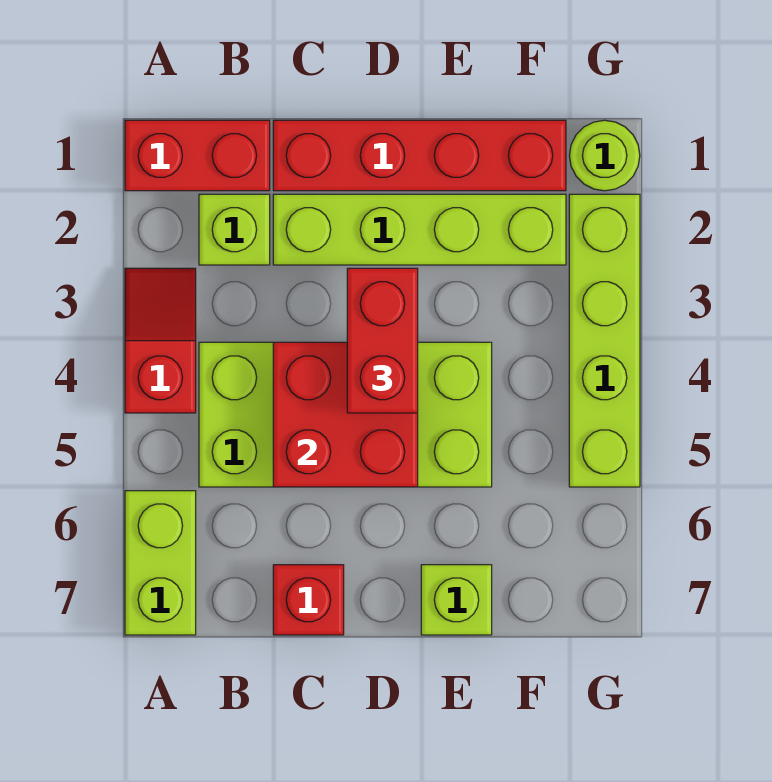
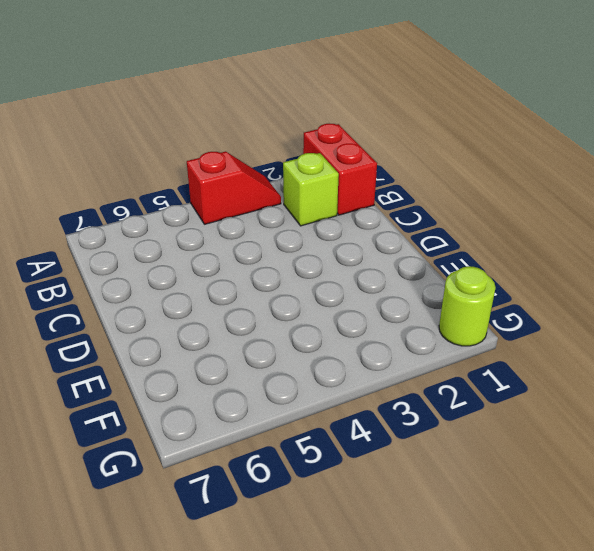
none -> lime 1x2 brick [125,491,196,635]
none -> lime 2x4 brick [199,342,492,487]
none -> red 1x4 brick [273,120,566,191]

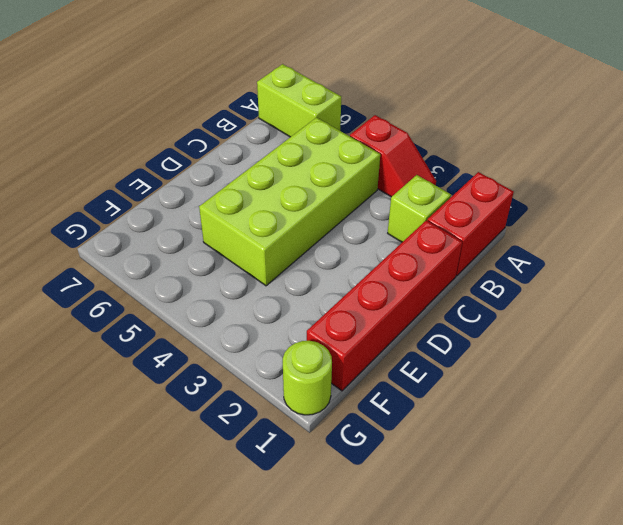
none -> lime 1x4 brick [273,194,566,265]
none -> red 1x1 brick [273,565,344,635]
none -> lime 1x1 brick [421,565,492,635]

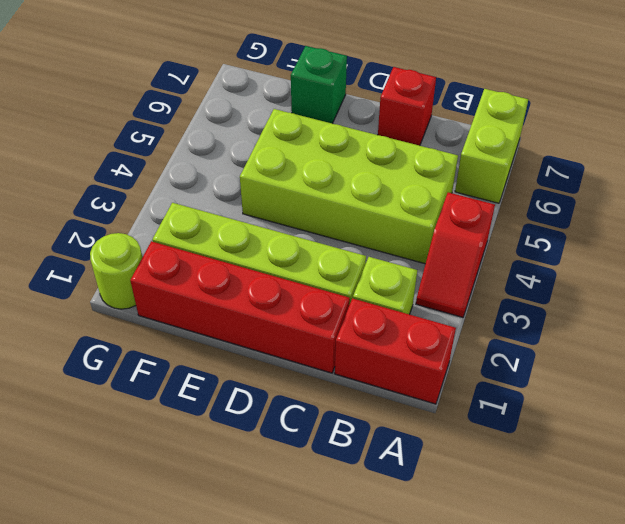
green 1x1 brick [291,46,347,123] -> lime 1x1 brick [421,565,492,635]
none -> lime 1x4 brick [569,194,640,487]
none -> red 2x2 brick [273,342,418,487]
none -> red 1x2 brick [347,268,418,413]

